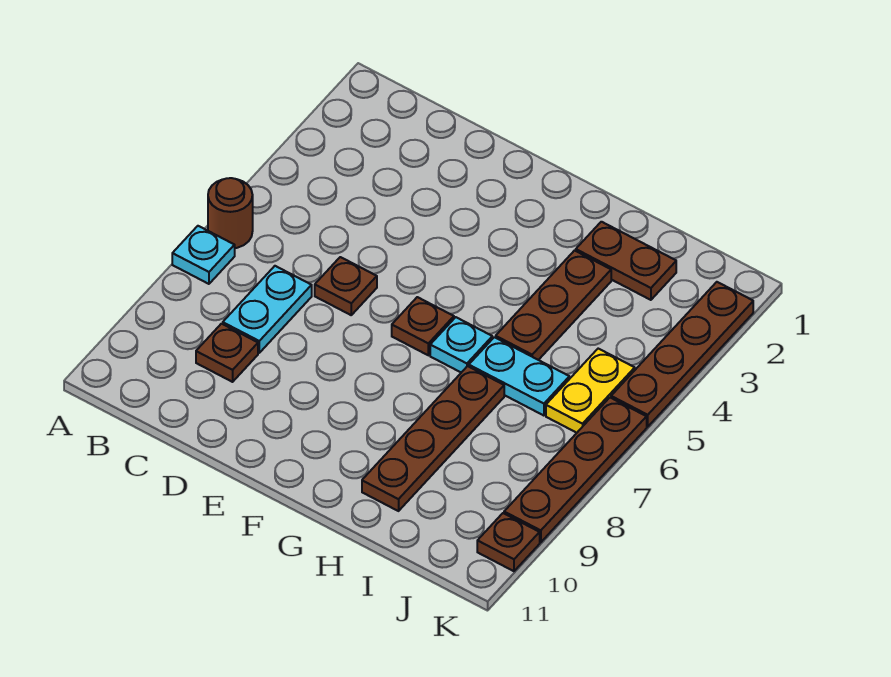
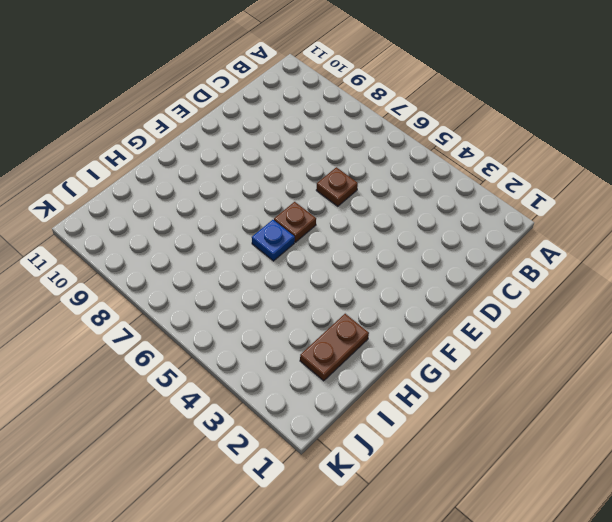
blue 1x1 plate [252,220,295,261] -> cyan 1x1 plate [430,317,492,372]
none -> brown 1x1 round brick [208,178,253,248]
none -> cyan 1x1 plate [172,226,235,284]
none -> cyan 1x2 plate [223,266,312,353]

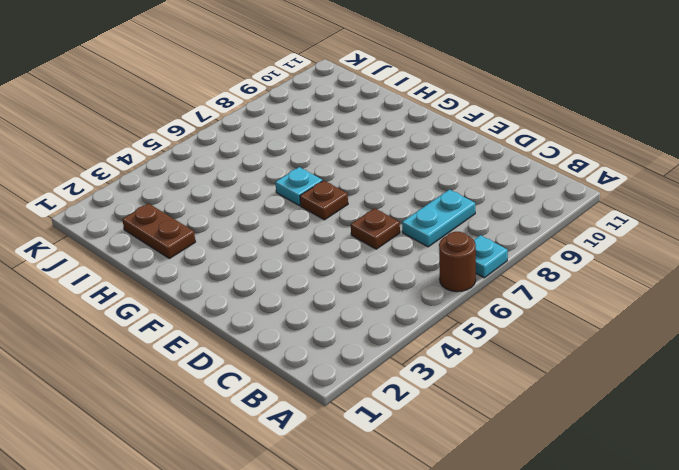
none -> brown 1x1 plate [196,324,258,382]
none -> brown 1x3 plate [496,251,611,360]
none -> cyan 1x2 plate [469,337,569,416]

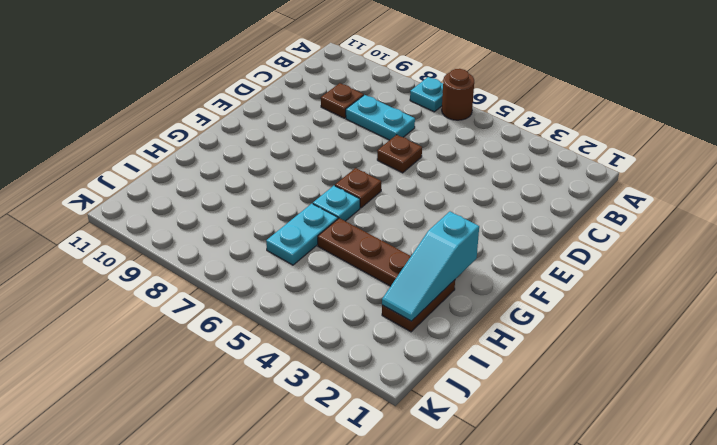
cyan 1x3 slope [382,212,479,321] -> none
none -> brown 1x4 plate [362,366,504,511]
none -> yellow 1x2 plate [546,349,635,433]
none -> brown 1x4 plate [611,282,753,427]

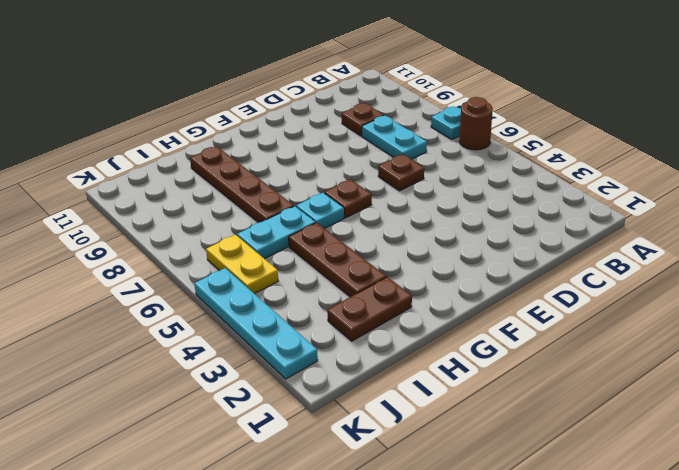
cyan 1x4 plate [194,268,318,379] -> brown 1x4 plate [611,282,753,427]
none -> brown 1x4 plate [504,398,647,542]
none -> brown 1x1 plate [477,513,540,571]

